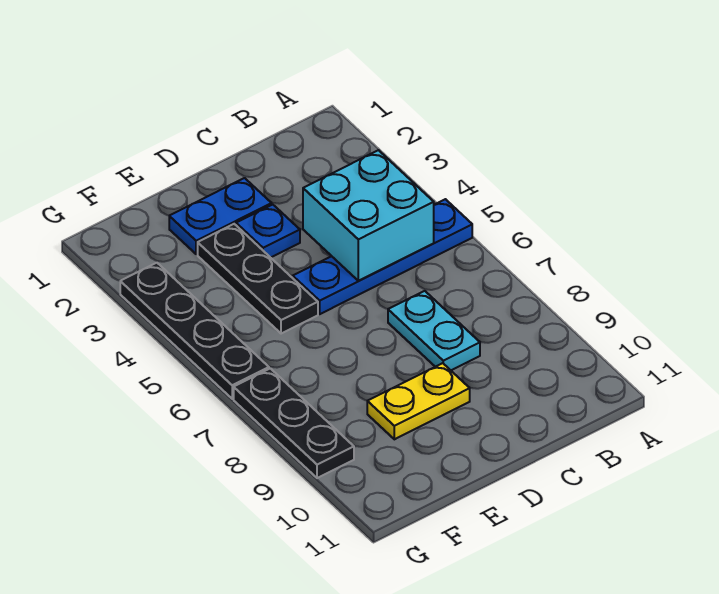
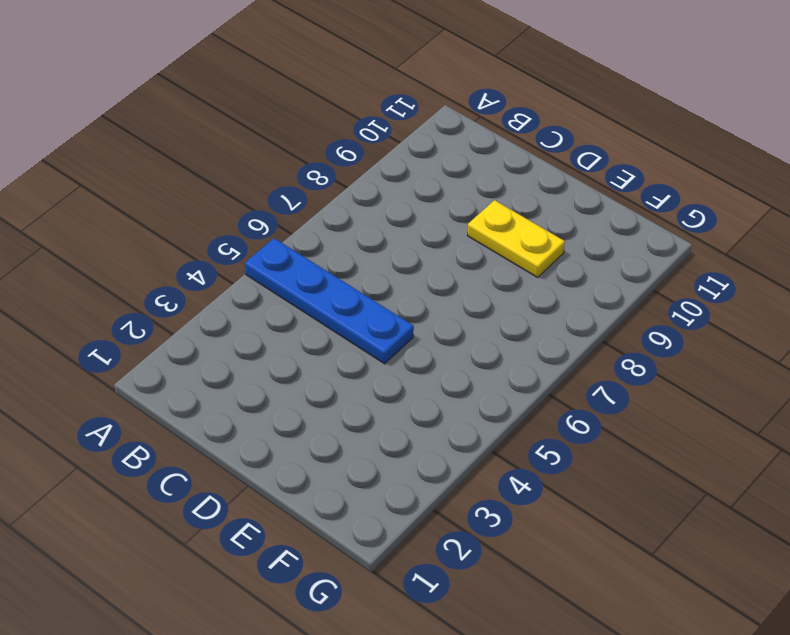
none -> cyan 1x2 plate [388,291,480,370]
none -> blue 1x2 plate [169,178,272,254]

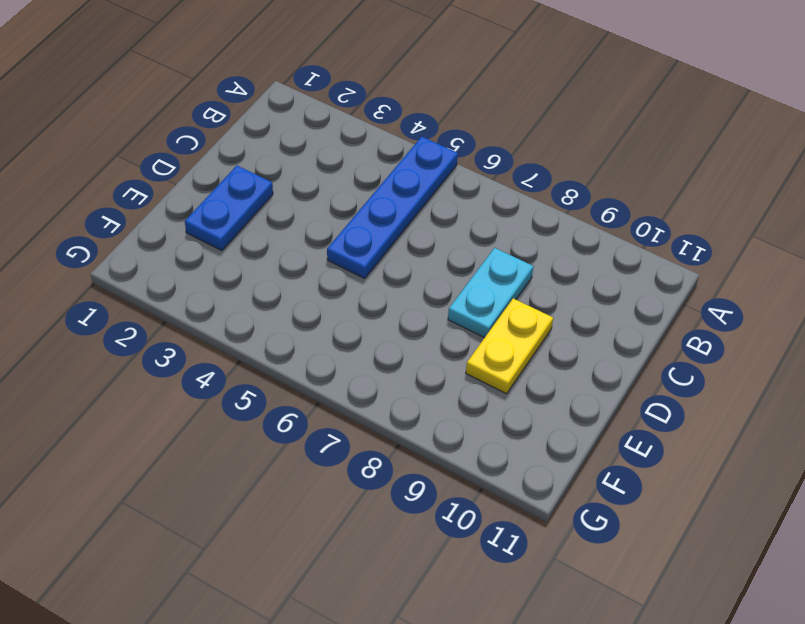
cyan 1x2 plate [448,248,534,338] -> cyan 1x2 plate turned to [388,291,480,370]
none -> blue 1x1 plate [236,205,300,258]
none -> black 1x3 plate [198,224,318,334]

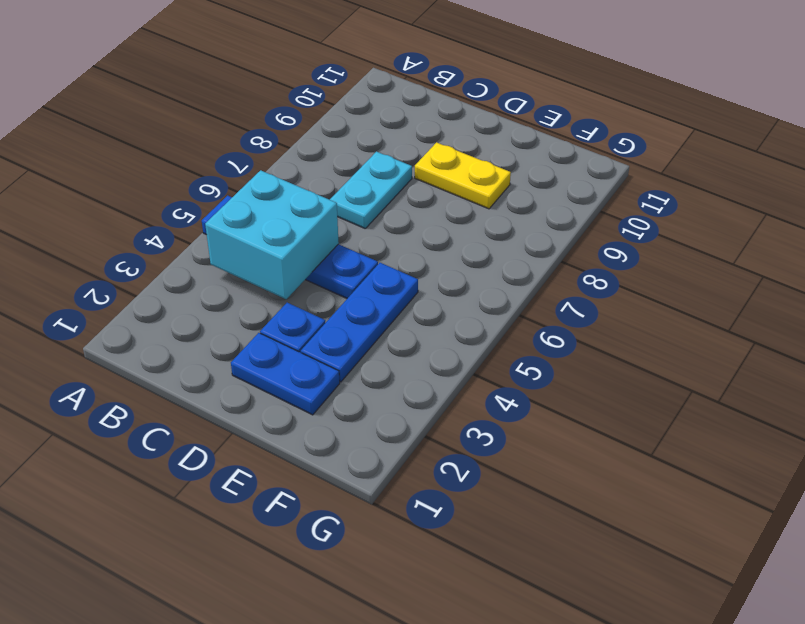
blue 1x3 plate [301,263,418,382] -> black 1x3 plate [198,224,318,334]
none -> black 1x4 plate [120,263,269,399]
none -> black 1x3 plate [234,368,354,478]

